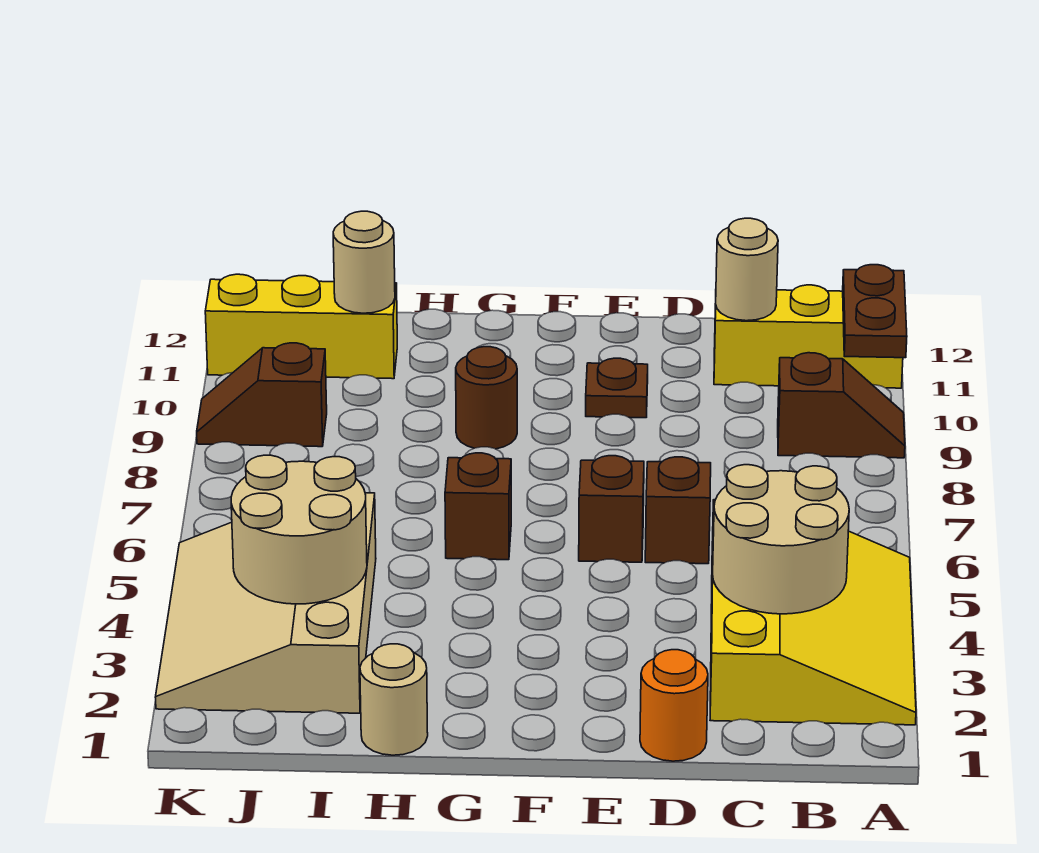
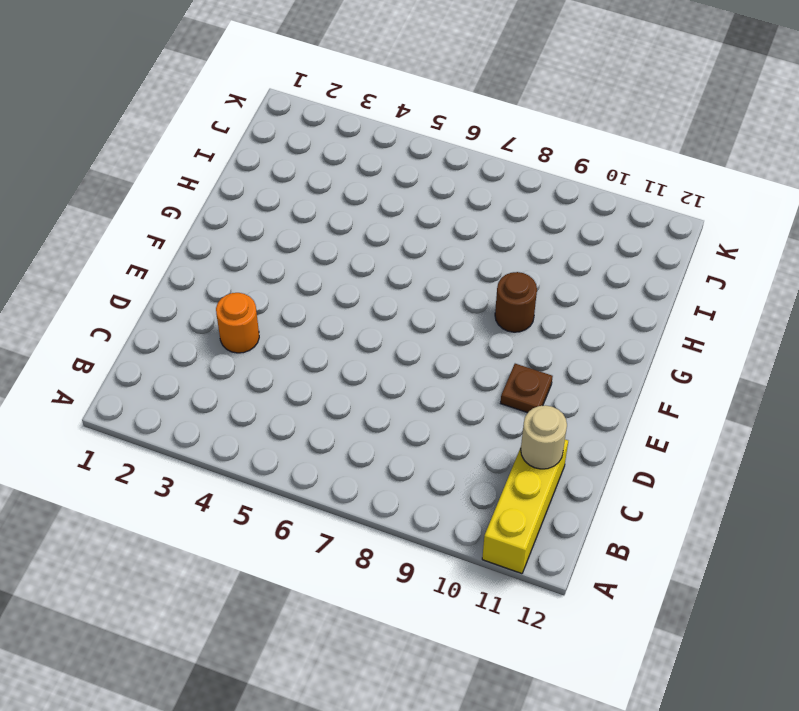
orange 1x1 round brick [216,293,259,353] -> orange 1x1 round brick moved to [640,650,708,761]
none -> yellow 3x4 slope [710,500,916,725]
none -> brown 1x2 slope [778,353,905,458]
none -> brown 1x1 brick [645,457,711,564]

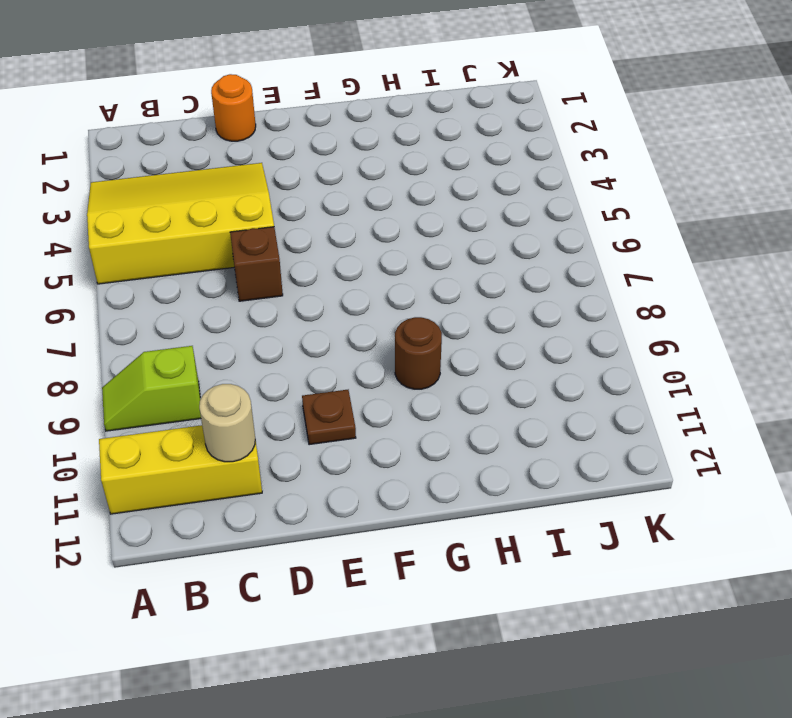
yellow 3x4 slope [87,163,274,284] -> yellow 3x4 slope turned to [710,500,916,725]
lime 1x2 slope [102,346,201,431] -> brown 1x2 slope [778,353,905,458]
none -> brown 1x1 brick [579,456,644,562]
none -> brown 1x1 brick [445,453,511,560]
none -> tan 1x1 round brick [360,644,428,755]

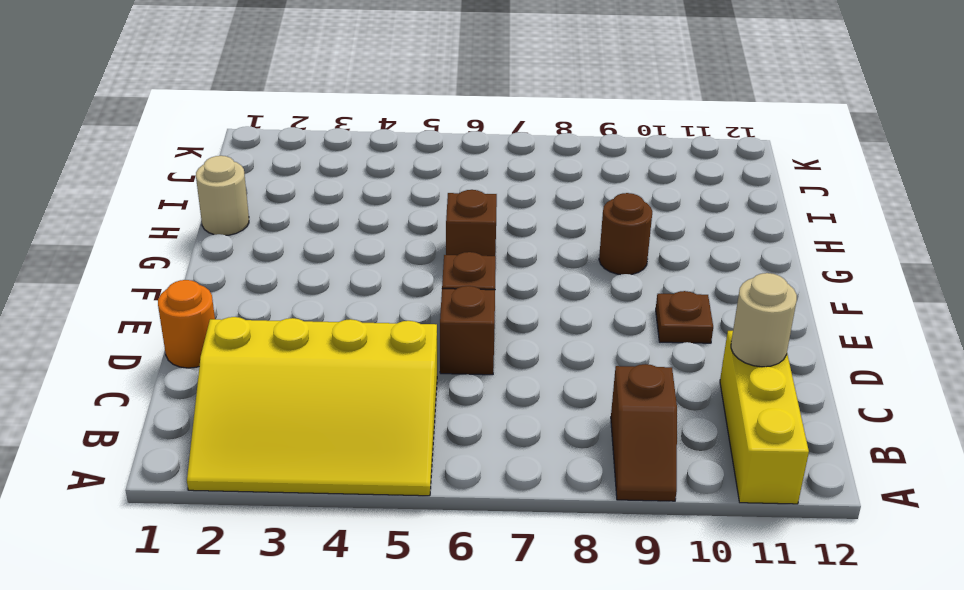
none -> tan 3x4 slope [155,493,376,713]
none -> yellow 1x3 brick [205,274,397,379]
none -> brown 1x2 slope [197,343,327,447]

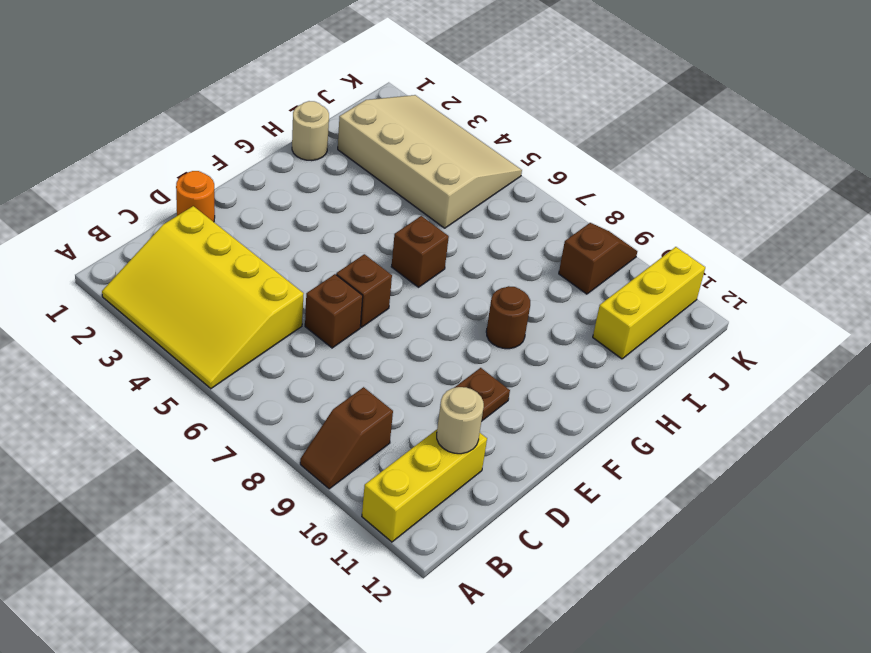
none -> brown 1x2 plate [843,265,907,358]
none -> tan 2x2 round brick [713,465,849,614]
none -> tan 2x2 round brick [231,455,367,604]

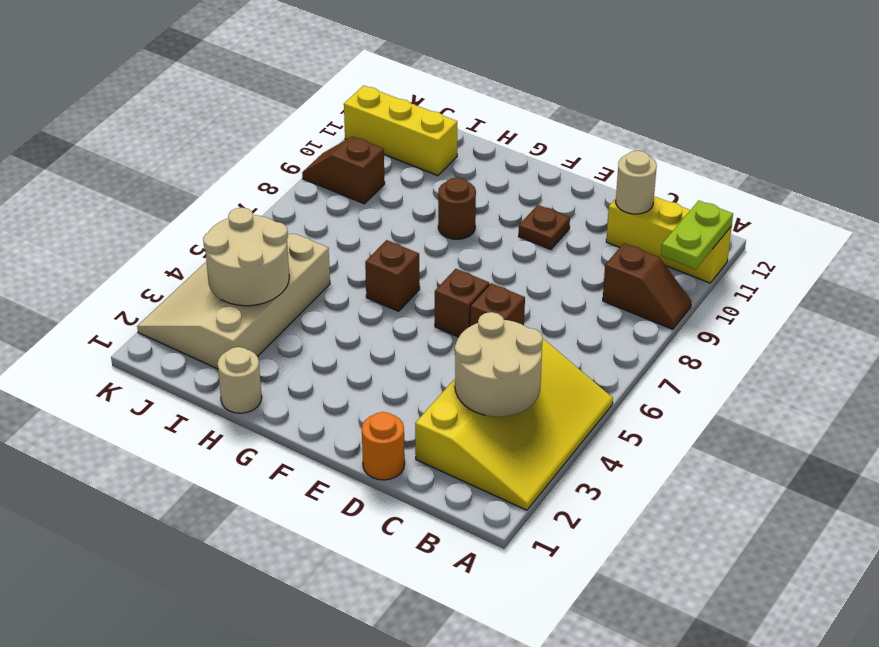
lime 1x2 plate [661,201,733,269] -> brown 1x2 plate [843,265,907,358]
none -> tan 1x1 round brick [333,211,395,313]

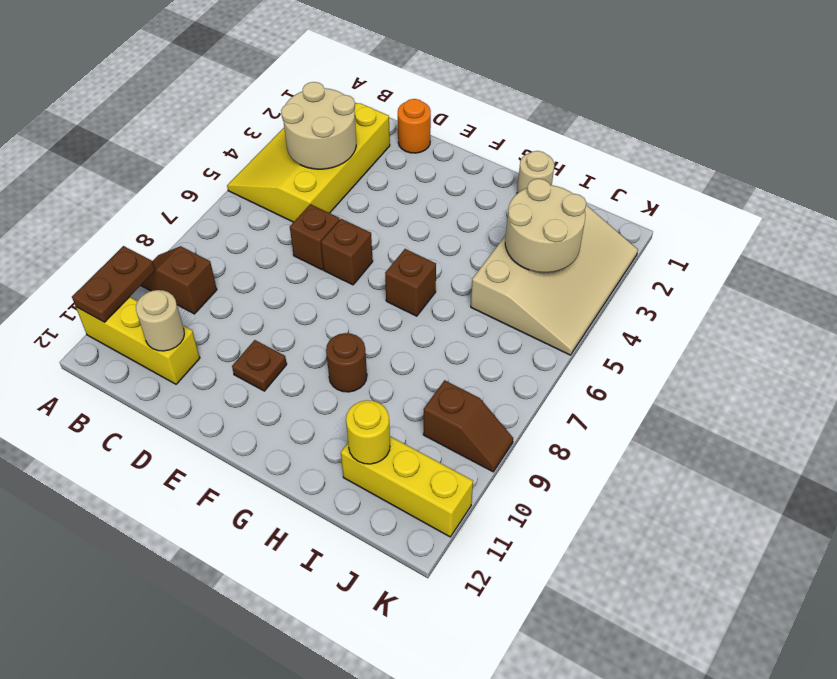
yellow 1x1 round brick [346,400,390,464] -> tan 1x1 round brick [333,211,395,313]

